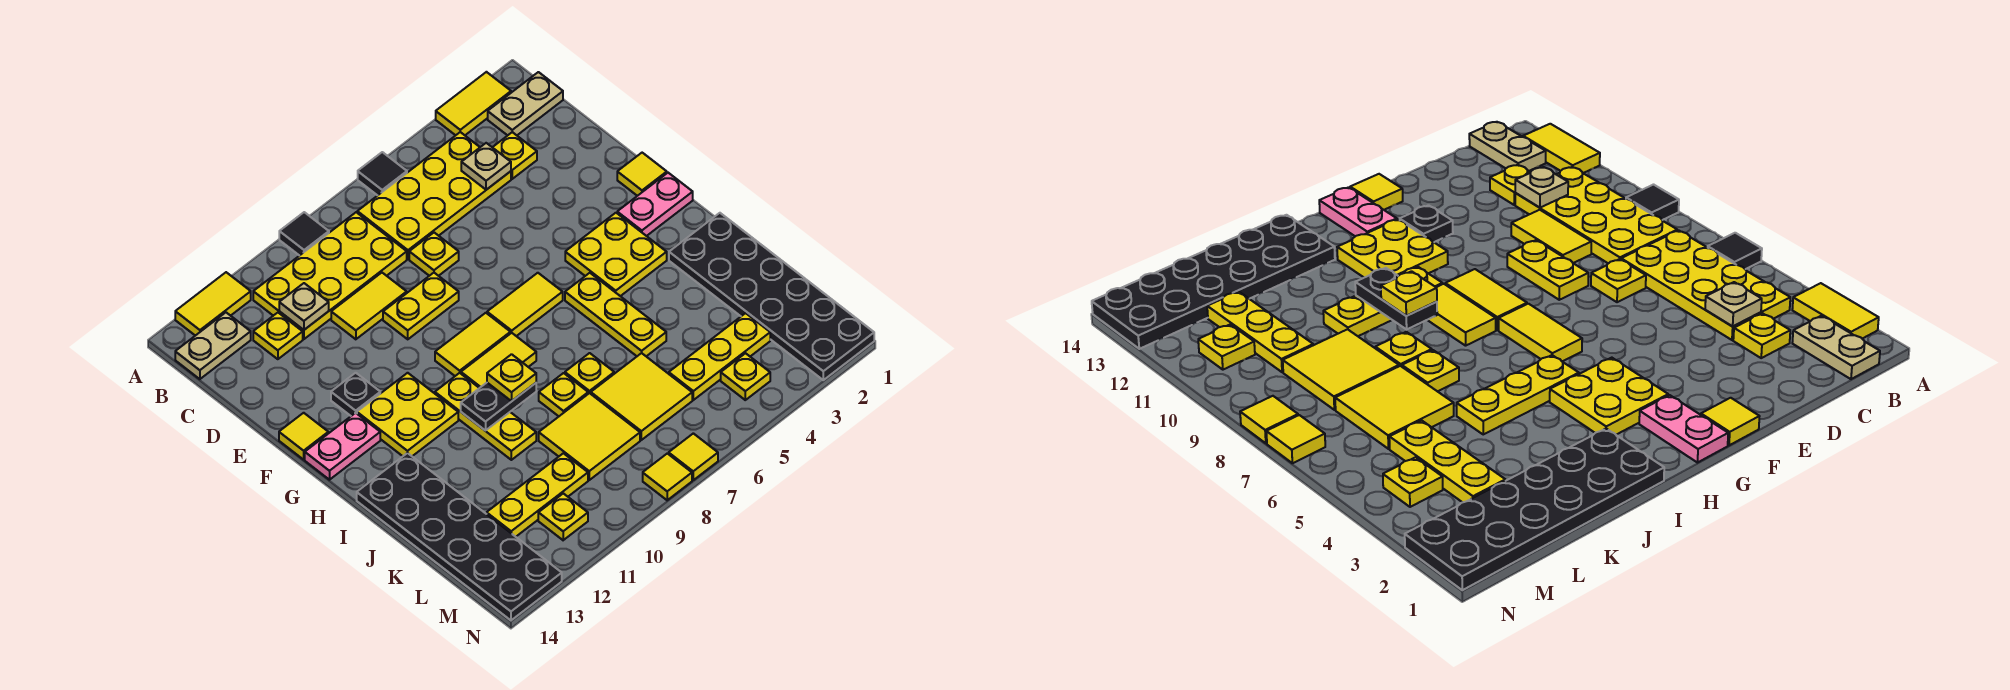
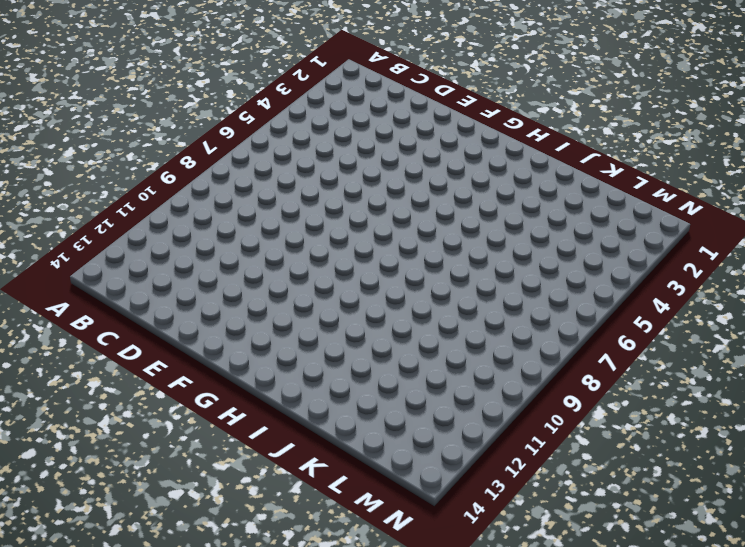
none -> yellow 1x2 tile [436,72,511,135]
none -> black 1x1 tile [358,152,407,195]
none -> black 1x1 tile [279,212,329,256]
none -> yellow 1x2 tile [175,272,251,336]

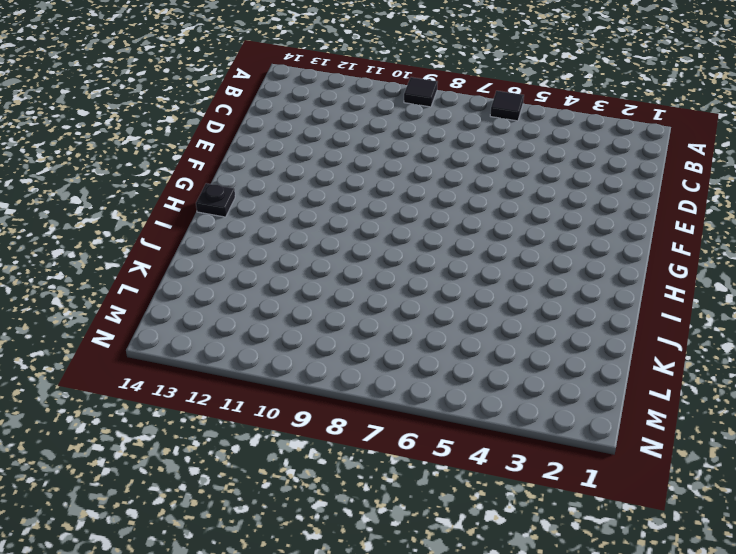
black 1x1 plate [196,183,235,217] -> black 1x1 plate moved to [331,373,380,416]
none -> yellow 1x2 tile [436,72,511,135]
none -> yellow 1x2 tile [175,272,251,336]
none -> tan 1x2 plate [488,72,563,135]
none -> yellow 2x4 plate [357,132,511,259]

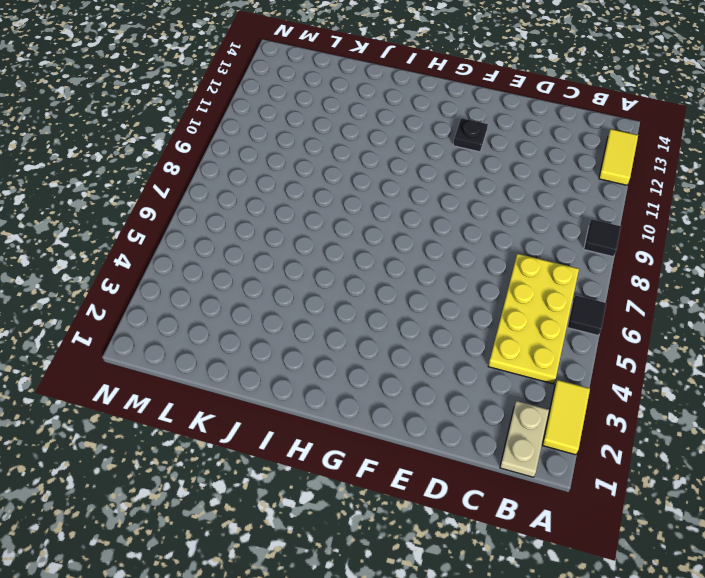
none -> yellow 2x4 plate [253,212,407,339]
none -> tan 1x2 plate [175,313,251,379]
none -> yellow 1x1 plate [493,132,537,179]
none -> yellow 1x1 plate [253,313,303,359]

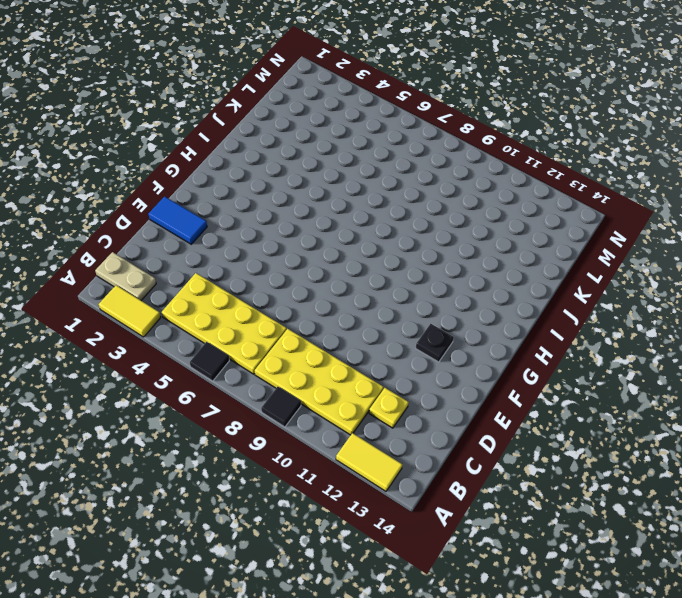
blue 1x2 tile [148,197,207,244] -> none
none -> tan 1x2 plate [175,313,251,379]
none -> yellow 1x1 plate [493,132,537,179]
none -> yellow 1x1 plate [409,233,459,276]
none -> yellow 1x2 tile [331,273,407,339]

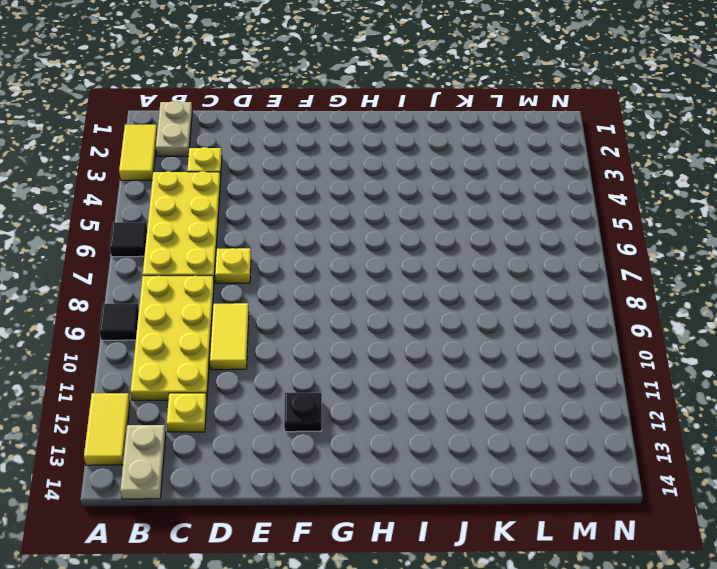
none -> yellow 1x2 plate [383,273,459,339]
none -> yellow 1x1 tile [617,153,667,196]
none -> yellow 1x1 tile [279,413,328,460]
none -> pink 1x2 plate [617,173,693,236]

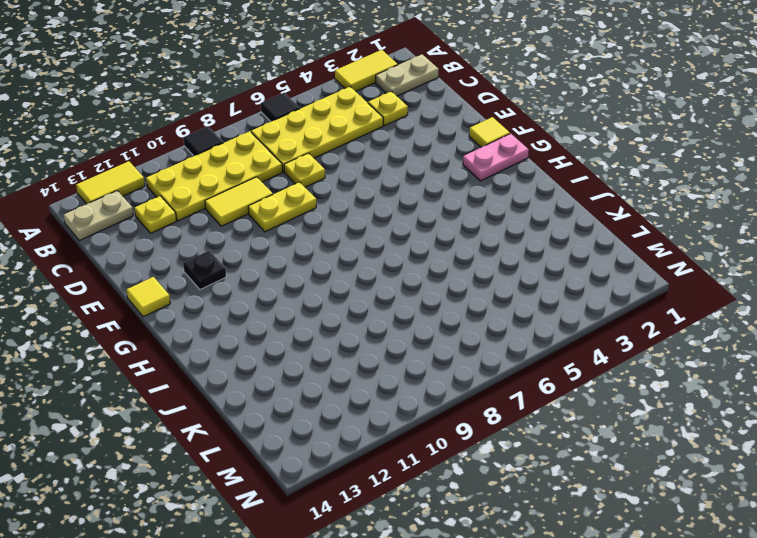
none -> yellow 2x2 plate [565,213,667,296]
none -> yellow 1x2 tile [487,273,563,336]
none -> yellow 1x2 tile [435,313,510,376]
none -> yellow 2x2 plate [357,373,458,456]

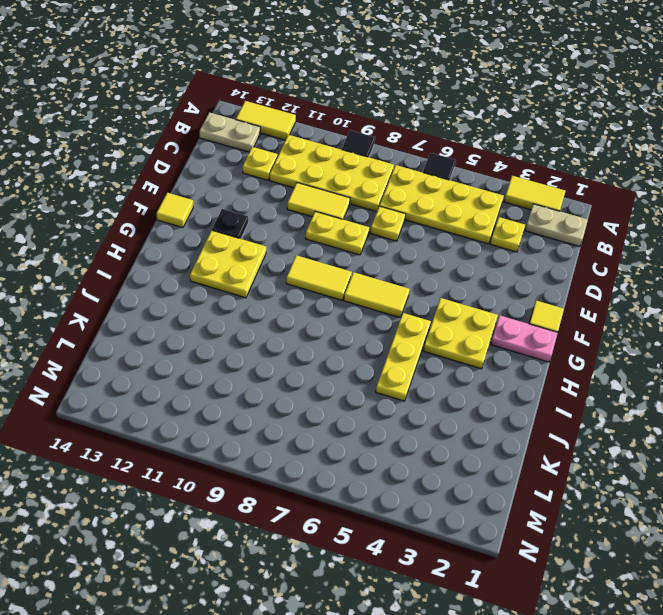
none -> pink 1x2 plate [305,413,380,480]
none -> yellow 1x2 tile [461,333,536,388]
none -> yellow 1x3 plate [435,373,536,460]
none -> black 2x6 plate [669,213,874,380]

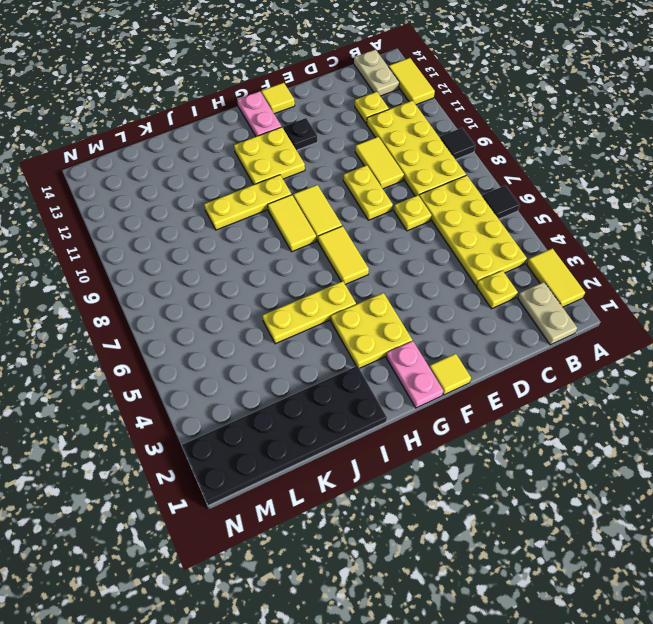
none -> black 2x6 plate [357,453,562,620]
none -> yellow 1x1 plate [565,353,614,394]
none -> yellow 1x1 plate [539,373,588,416]
none -> yellow 2x2 tile [591,353,692,440]

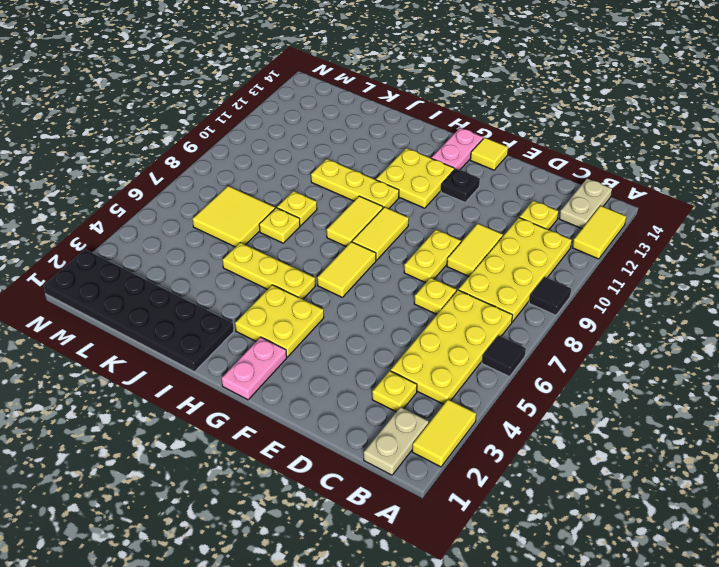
none -> yellow 1x1 tile [617,153,667,196]
none -> black 2x6 plate [357,453,562,620]
none -> yellow 2x2 tile [539,393,640,480]
none -> yellow 1x3 plate [669,313,770,400]

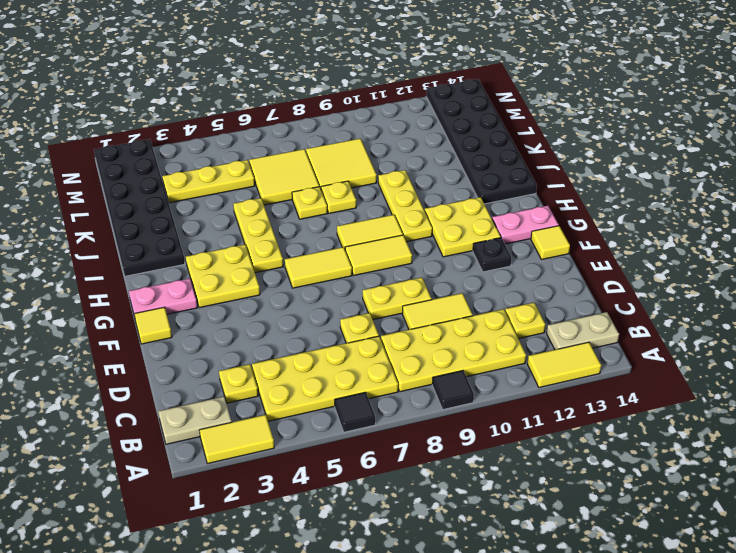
none -> yellow 1x3 plate [487,453,588,537]
none -> yellow 1x1 plate [721,353,770,400]
none -> yellow 1x1 plate [538,493,588,540]
none -> yellow 1x1 tile [669,433,718,480]

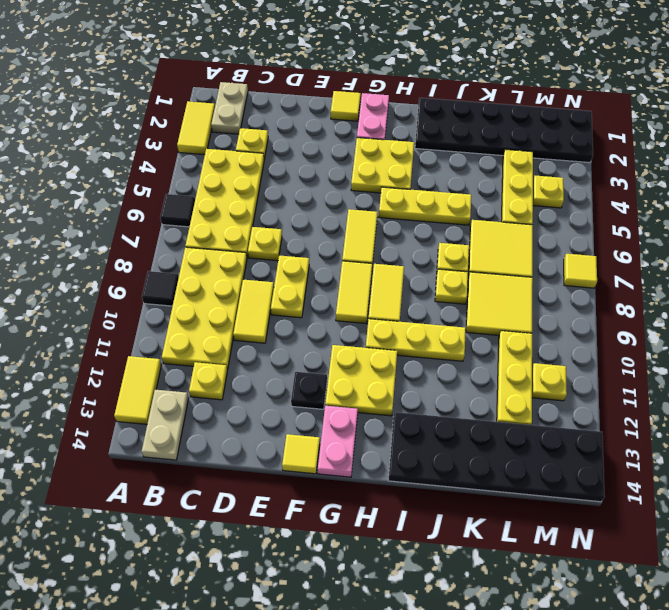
none -> yellow 1x1 tile [643,453,692,500]
none -> tan 1x1 plate [461,143,511,190]
none -> tan 1x1 plate [279,283,329,330]
none -> black 1x2 plate [461,383,536,430]

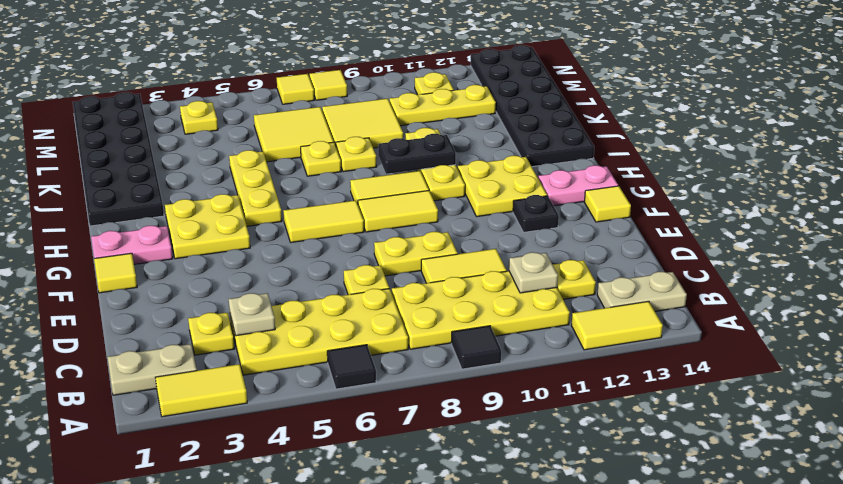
none -> yellow 1x3 plate [669,313,770,400]
none -> yellow 1x1 plate [487,354,536,401]

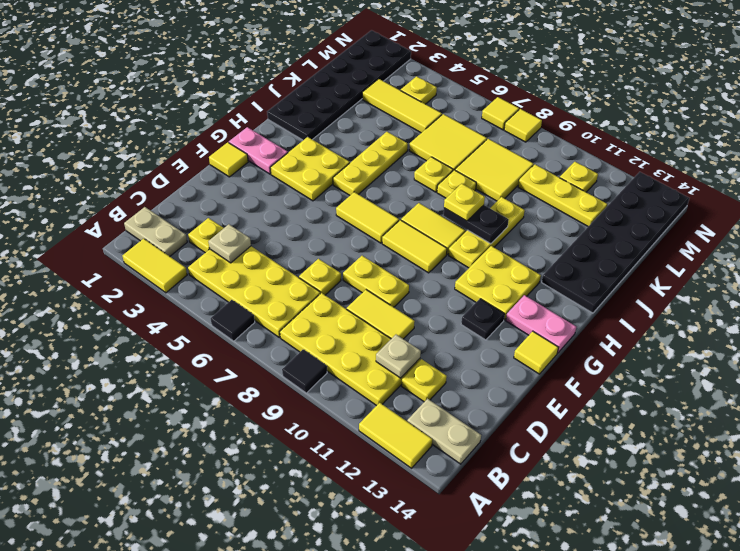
yellow 1x3 tile [362,79,442,133] -> yellow 1x3 plate [669,313,770,400]

